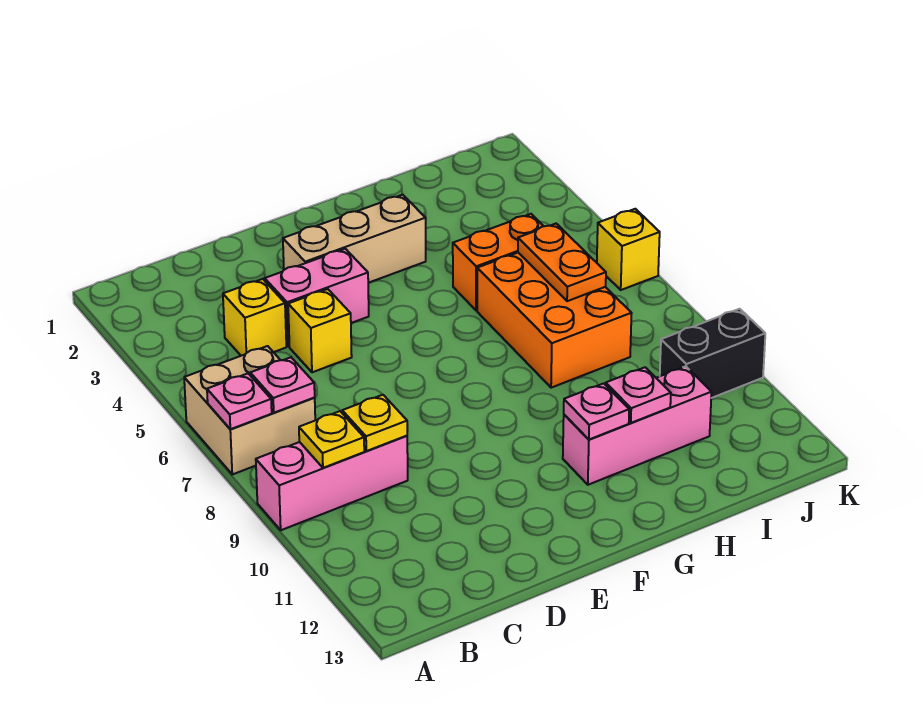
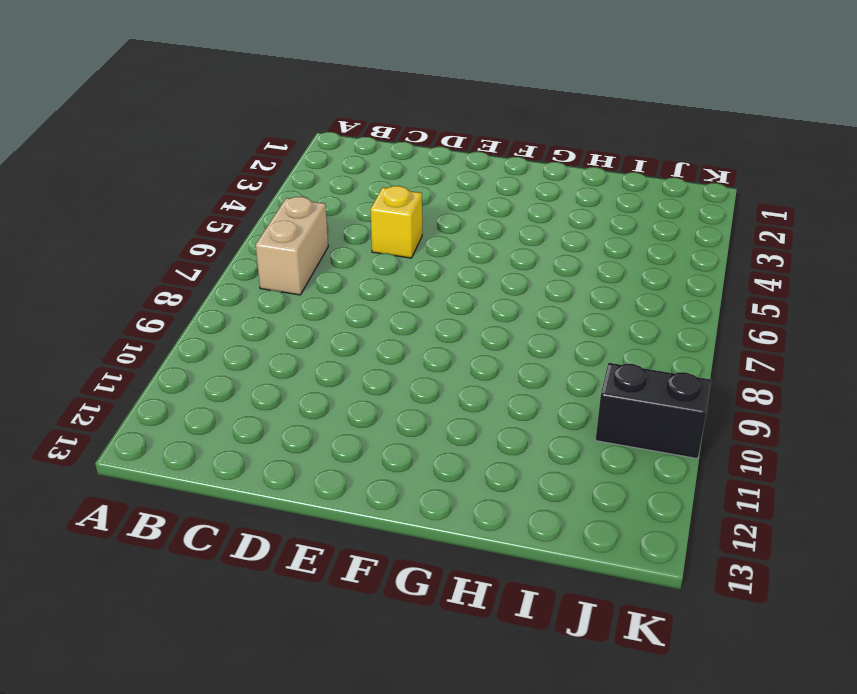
tan 1x2 brick [256,197,328,295] -> tan 2x2 brick [184,346,315,474]
none -> pink 1x3 brick [256,436,408,530]
none -> yellow 1x1 brick [223,279,286,356]
none -> pink 1x2 brick [265,249,369,347]

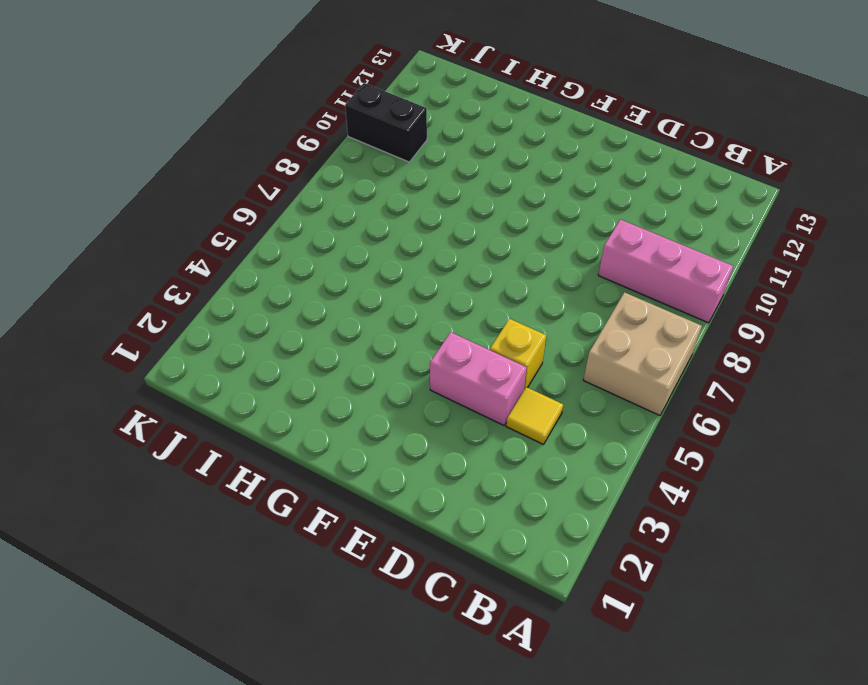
yellow 1x1 tile [506,387,563,445] -> yellow 1x1 brick [223,279,286,356]
none -> tan 1x3 brick [283,195,426,283]
none -> pink 1x3 brick [563,366,712,485]
none -> orange 1x2 brick [453,214,543,310]

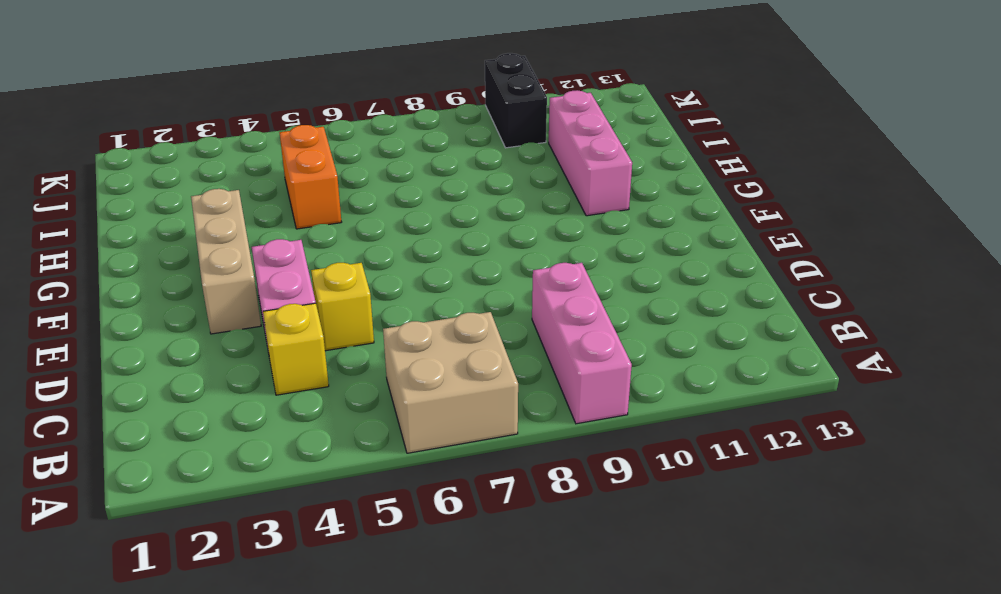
none -> orange 2x3 brick [477,253,632,388]
none -> yellow 1x1 brick [597,209,660,290]
none -> pink 1x1 plate [207,374,272,429]

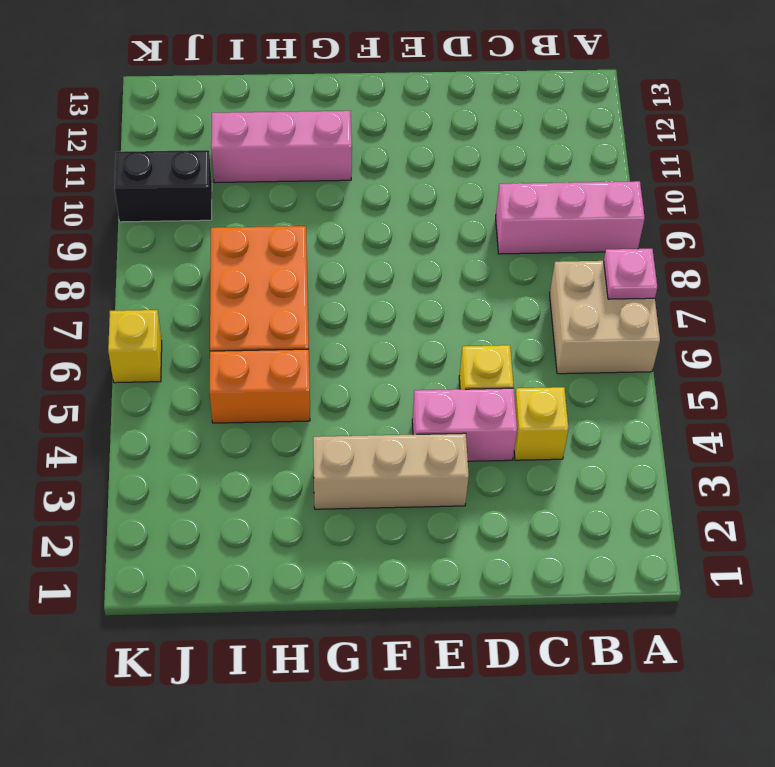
none -> pink 1x1 plate [250,357,315,413]
none -> yellow 1x1 plate [299,411,364,468]
none -> yellow 1x1 plate [342,395,407,451]

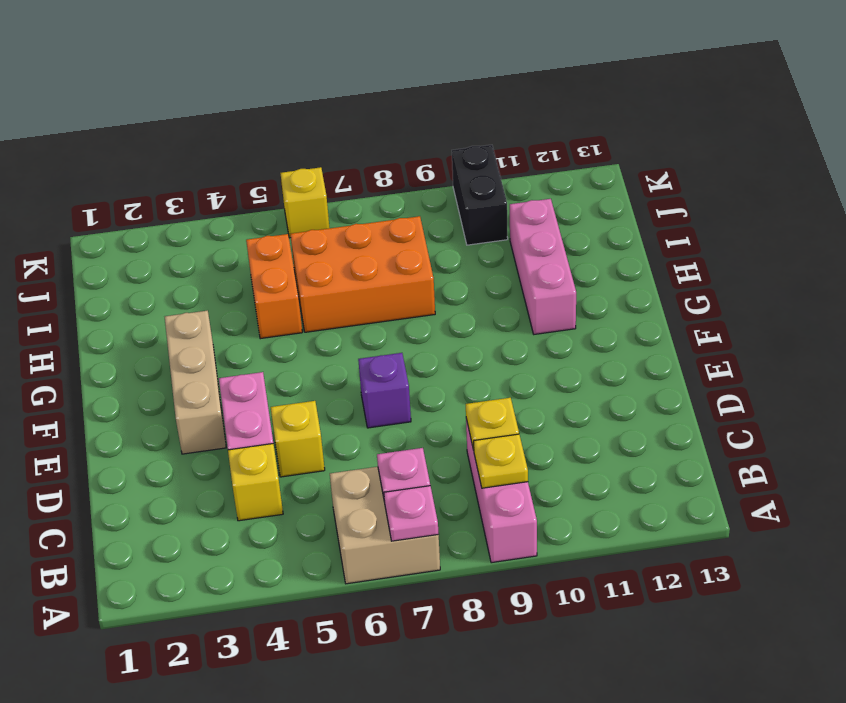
purple 1x1 brick [358,353,411,428] -> none
none -> pink 1x1 plate [564,383,629,439]
none -> pink 1x1 plate [606,367,671,423]
none -> orange 1x2 plate [518,224,606,301]

